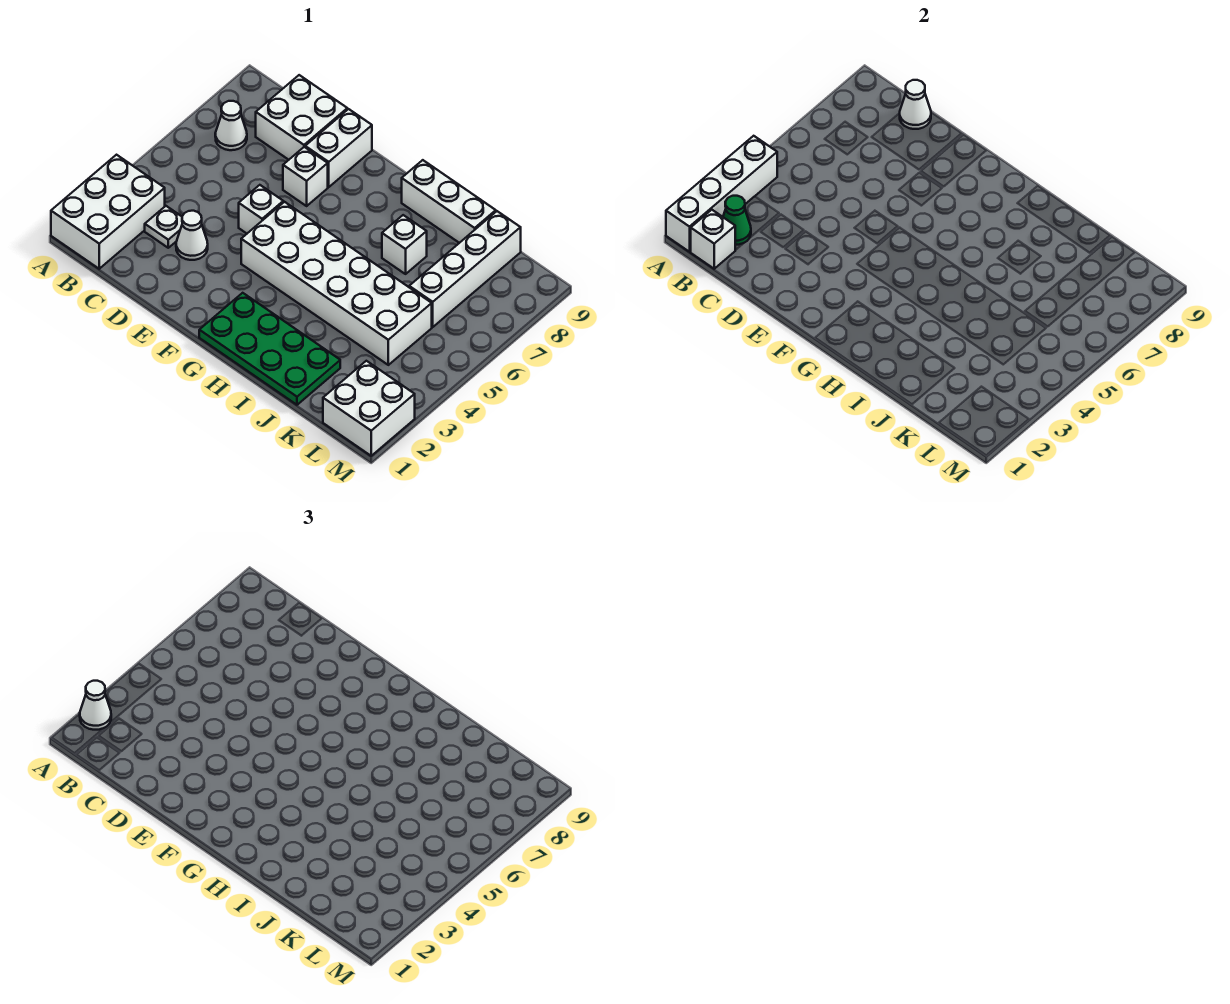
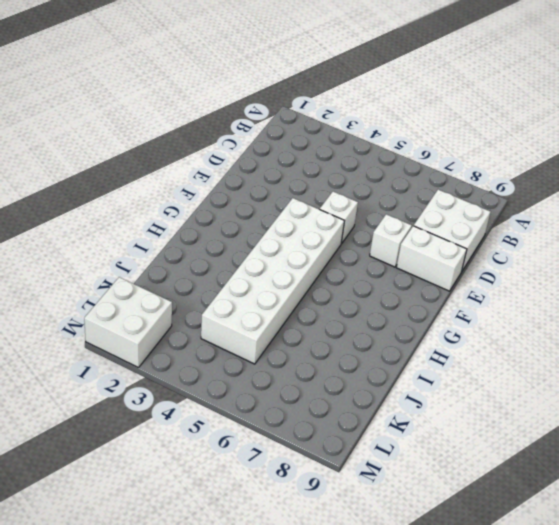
none -> white 2x3 brick [51,155,165,269]
none -> white 1x1 cone [215,101,247,150]
none -> white 1x1 plate [145,206,182,248]

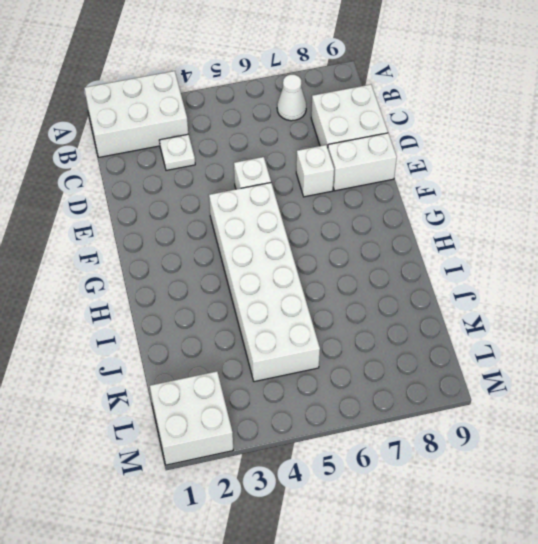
none -> white 1x1 cone [176,211,208,260]
none -> green 2x4 plate [199,293,340,405]
none -> white 1x3 brick [402,160,496,243]

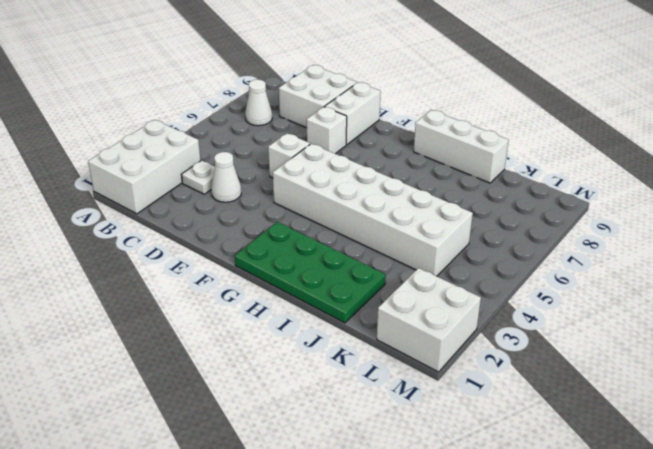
none -> white 1x1 brick [382,215,427,274]
none -> white 1x4 brick [409,211,521,327]
none -> white 1x4 brick [666,136,777,252]

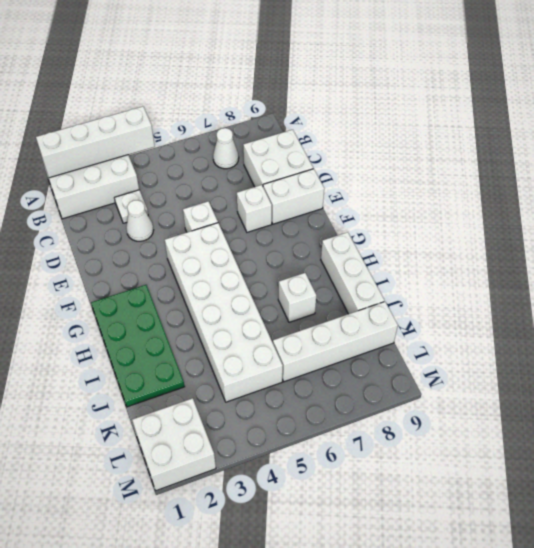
none -> white 1x1 brick [691,210,735,269]
none -> green 1x1 cone [723,196,751,245]
none -> white 1x1 cone [900,80,931,129]

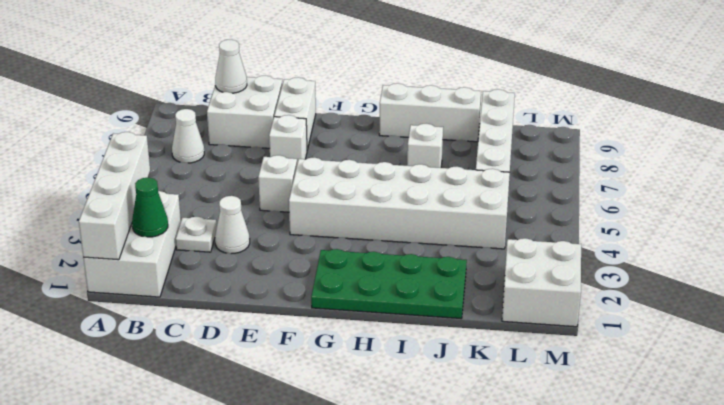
none -> white 1x1 brick [691,210,735,269]
none -> white 1x1 cone [80,681,111,730]

